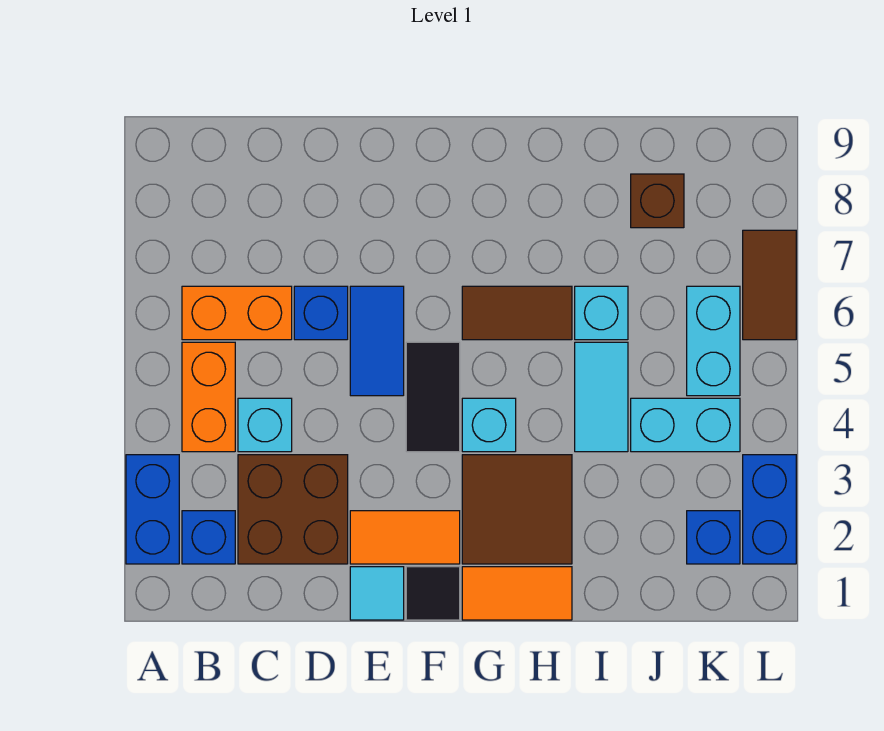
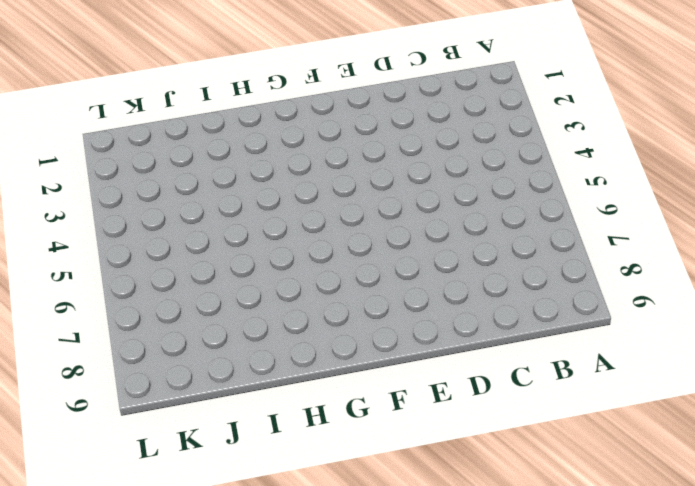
none -> blue 1x2 brick [126,455,179,564]
none -> blue 1x1 brick [182,511,235,564]
none -> orange 1x2 brick [182,342,235,452]

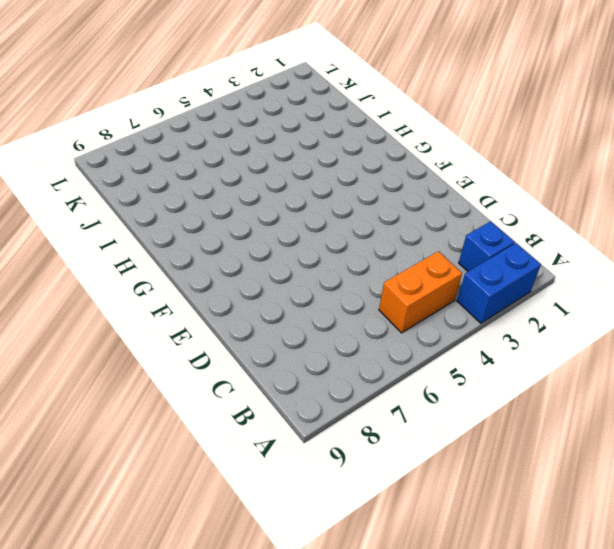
none -> orange 1x2 brick [182,286,292,340]
none -> brown 2x2 brick [238,455,348,564]
none -> cyan 1x1 brick [238,398,292,452]

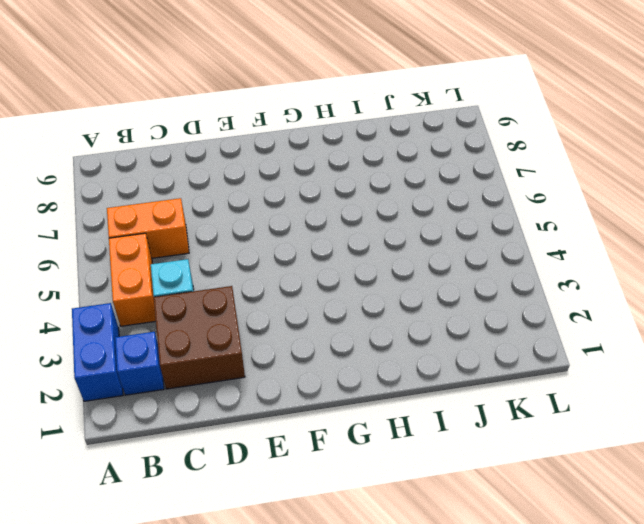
none -> blue 1x1 brick [294,286,348,340]
none -> cyan 1x1 tile [350,567,404,620]
none -> orange 1x2 tile [350,511,460,564]

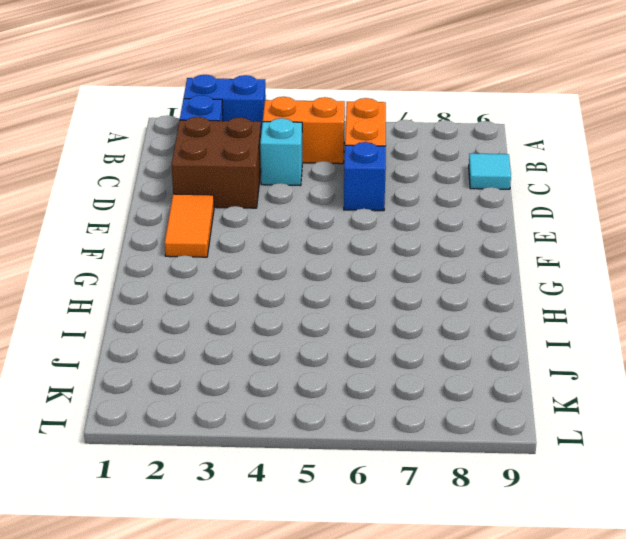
cyan 1x1 tile [469,154,511,189] -> cyan 1x1 tile moved to [350,567,404,620]
none -> blue 1x2 tile [350,286,404,396]
none -> black 1x1 tile [406,567,460,620]
none -> black 1x2 tile [406,342,460,452]

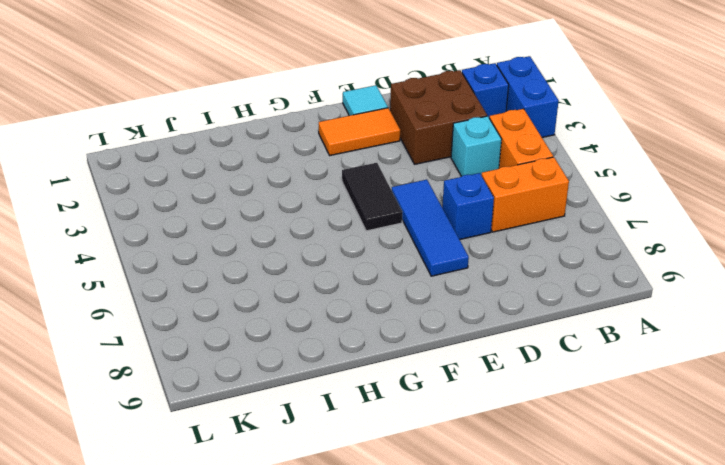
blue 1x3 tile [392,180,469,276] -> blue 1x2 tile [350,286,404,396]
none -> black 1x1 tile [406,567,460,620]
none -> orange 1x2 tile [462,567,572,620]
none -> brown 2x2 tile [462,455,572,564]

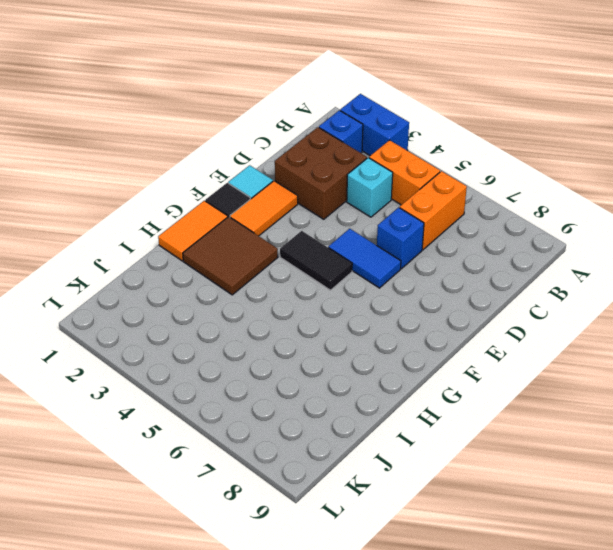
none -> cyan 1x1 brick [462,398,516,452]
none -> brown 1x2 tile [462,286,572,340]
none -> cyan 1x2 tile [575,342,628,452]

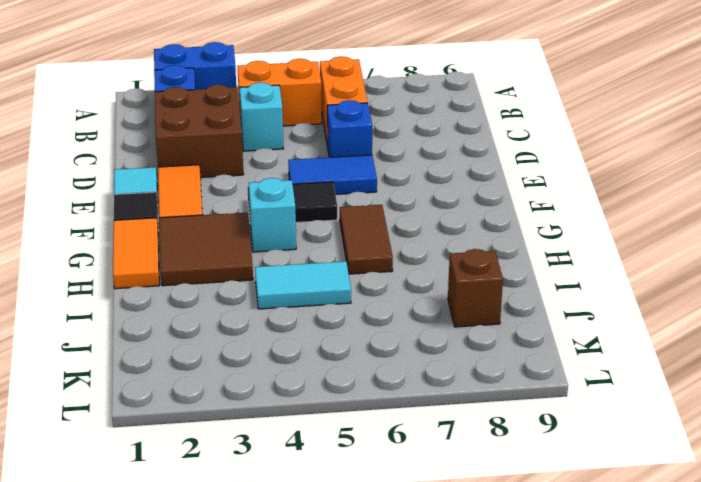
none -> cyan 1x1 brick [575,286,628,340]
none -> cyan 1x2 brick [631,398,740,452]
none -> blue 1x1 brick [687,511,740,564]

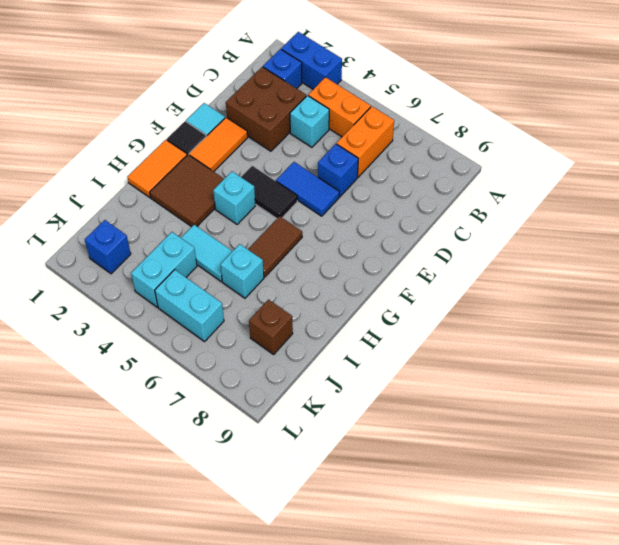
none -> blue 1x2 brick [743,455,796,564]
none -> brown 1x2 tile [743,230,796,340]

